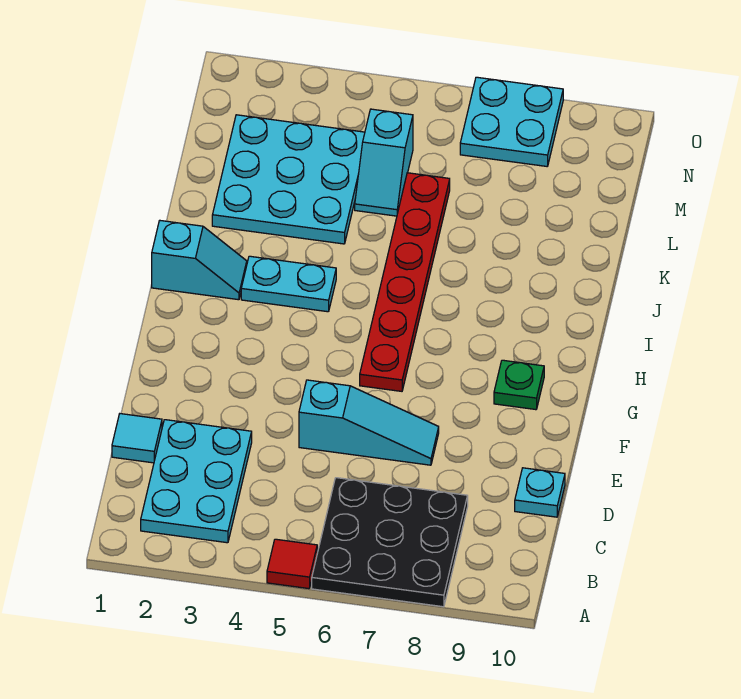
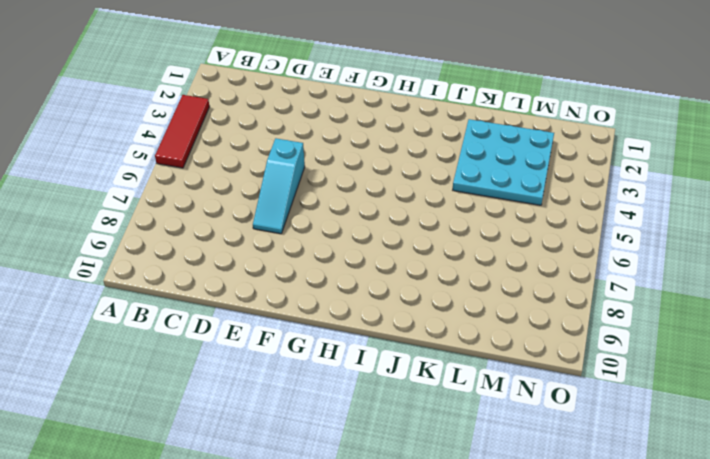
red 1x3 tile [155,95,210,168] -> red 1x1 tile [267,539,317,589]
none -> black 3x3 plate [312,478,468,607]
none -> cyan 2x3 plate [141,420,252,543]
none -> cyan 1x1 tile [112,414,162,463]

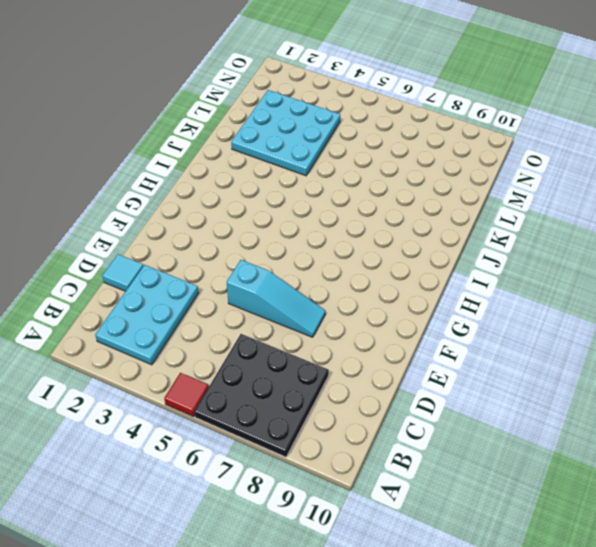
none -> cyan 1x1 plate [515,468,565,517]
none -> red 1x6 plate [360,173,450,391]
none -> green 1x1 plate [494,360,544,410]

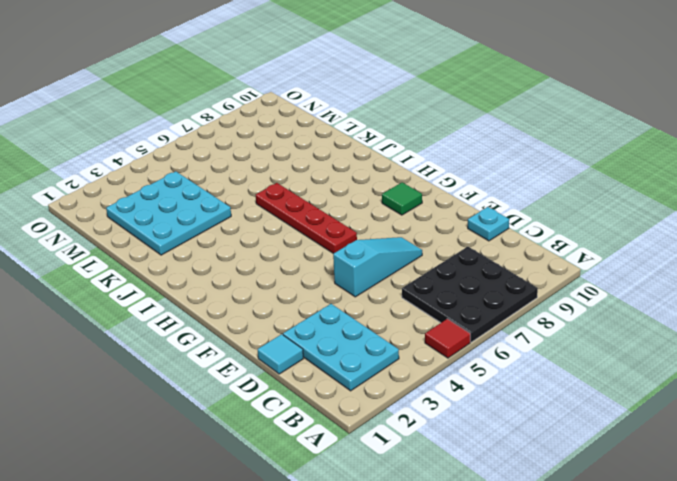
red 1x4 plate [256,183,357,254] -> red 1x6 plate [360,173,450,391]
green 1x1 tile [382,182,422,215] -> green 1x1 plate [494,360,544,410]
none -> cyan 1x2 slope [152,221,247,300]
none -> cyan 1x2 plate [241,256,336,312]
none -> cyan 1x2 slope [355,109,413,216]

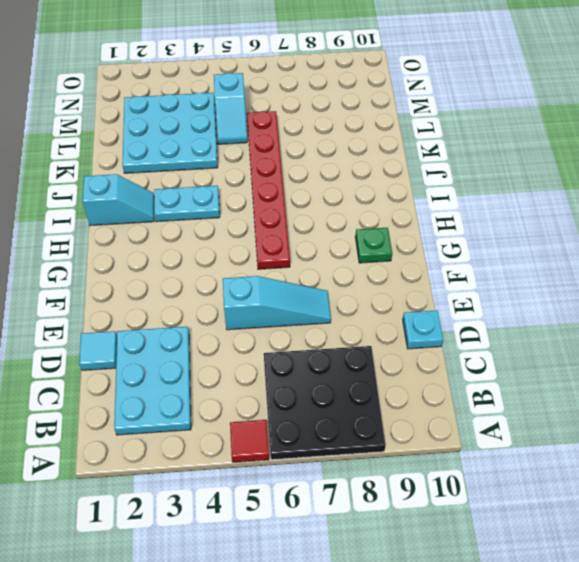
none -> cyan 2x2 plate [460,77,563,166]

